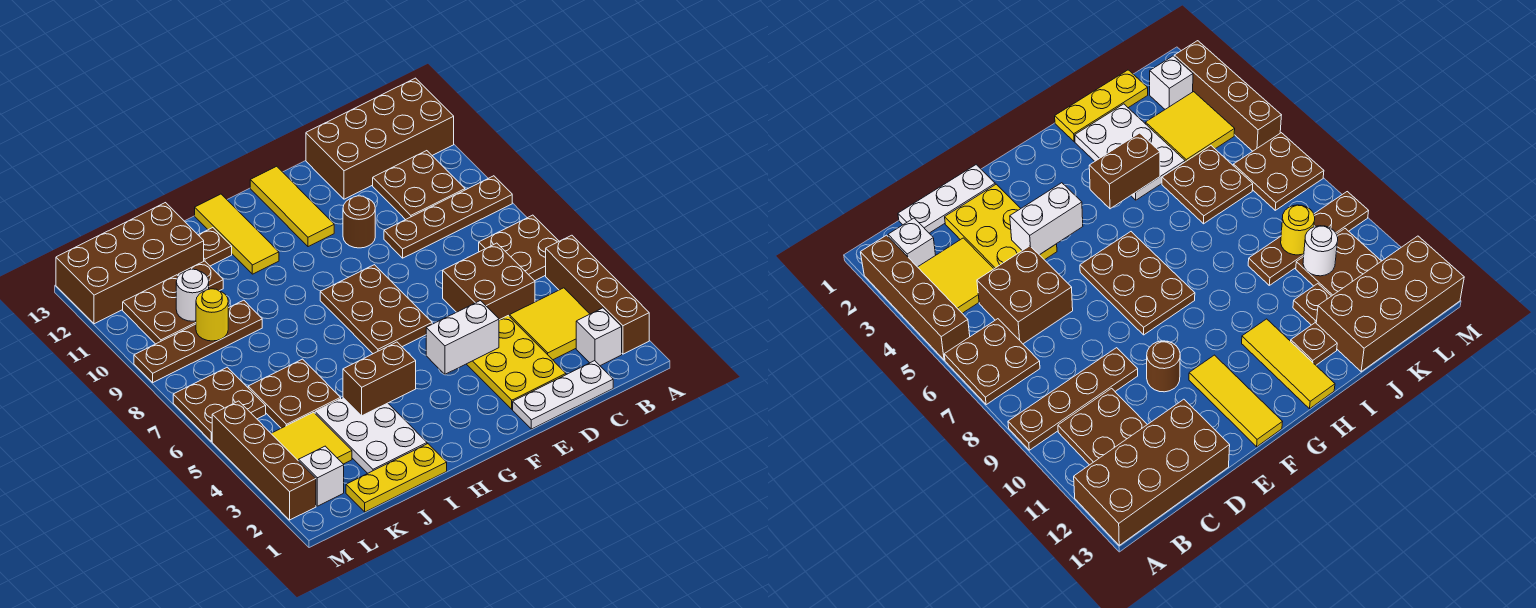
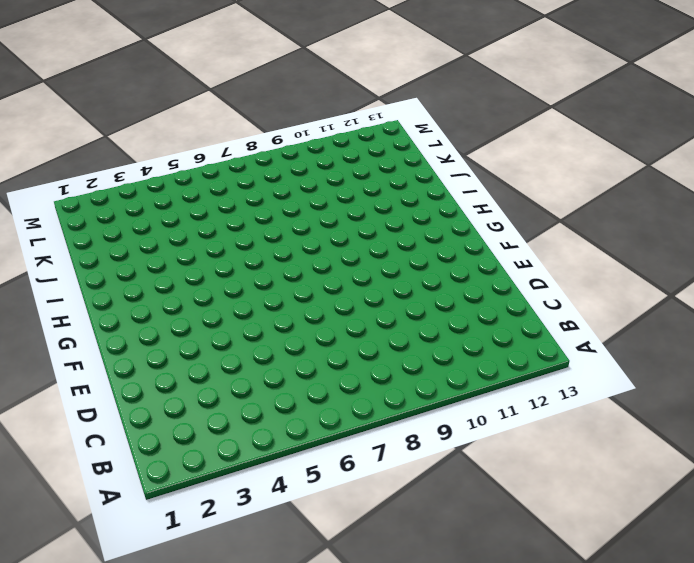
none -> brown 1x4 brick [546,235,649,354]
none -> brown 2x2 plate [479,215,559,281]
none -> brown 1x4 plate [384,176,512,258]
none -> brown 2x4 brick [306,78,454,199]

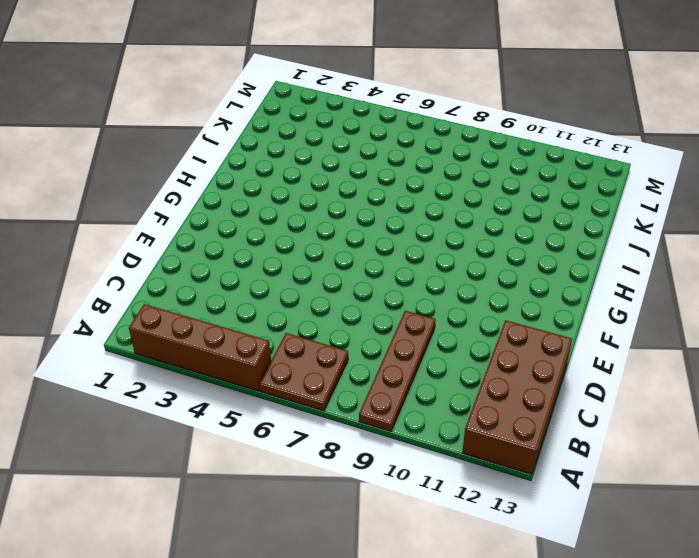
none -> white 1x1 brick [576,308,622,366]
none -> yellow 2x2 tile [510,288,589,360]
none -> brown 2x2 plate [373,151,465,220]
none -> white 1x3 plate [513,361,613,429]

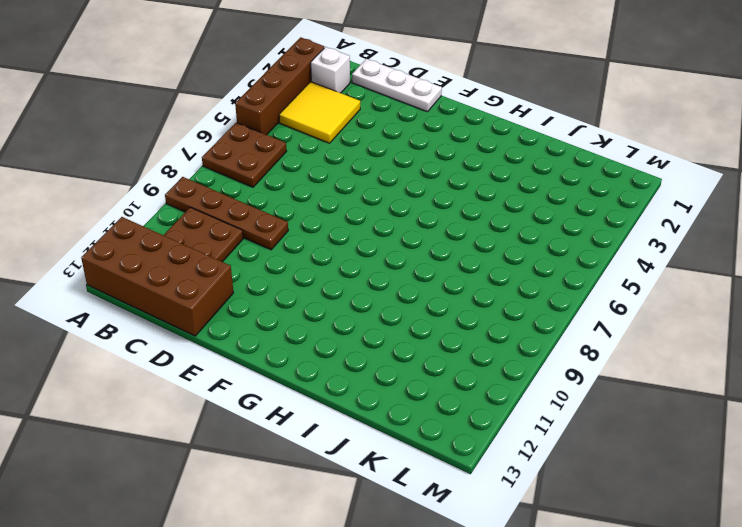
none -> brown 2x2 brick [443,243,535,320]
none -> yellow 2x3 plate [467,316,566,409]
none -> brown 1x1 round brick [343,196,375,248]
none -> brown 2x3 plate [320,265,432,354]

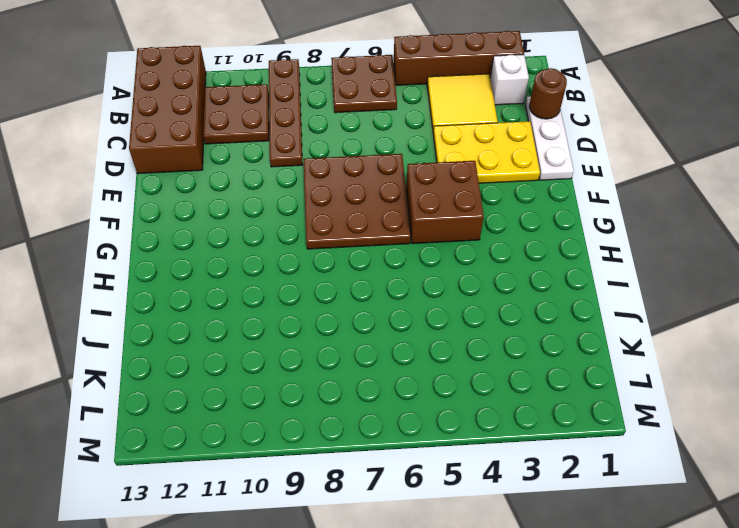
brown 1x1 round brick [529,68,567,119] -> brown 1x1 round brick moved to [343,196,375,248]
brown 3x3 plate [303,154,411,249] -> brown 2x3 plate [320,265,432,354]
brown 2x2 brick [406,161,484,244] -> brown 2x2 brick moved to [443,243,535,320]
none -> yellow 1x3 tile [250,166,334,247]
none -> yellow 1x3 tile [195,194,279,274]
none -> yellow 1x3 plate [346,444,447,512]
none -> white 2x3 plate [315,398,427,473]

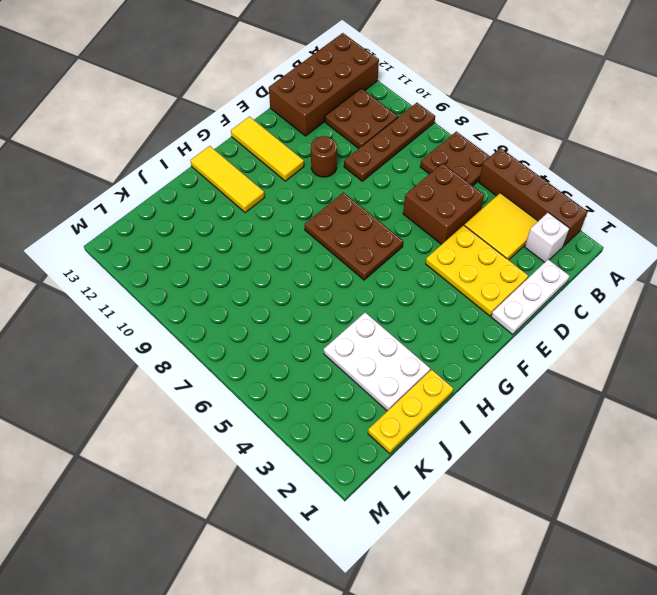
none -> brown 1x1 plate [199,228,232,266]
none -> brown 2x2 plate [248,359,341,428]
none -> brown 1x4 plate [134,300,262,382]
none -> brown 1x1 plate [178,261,223,291]

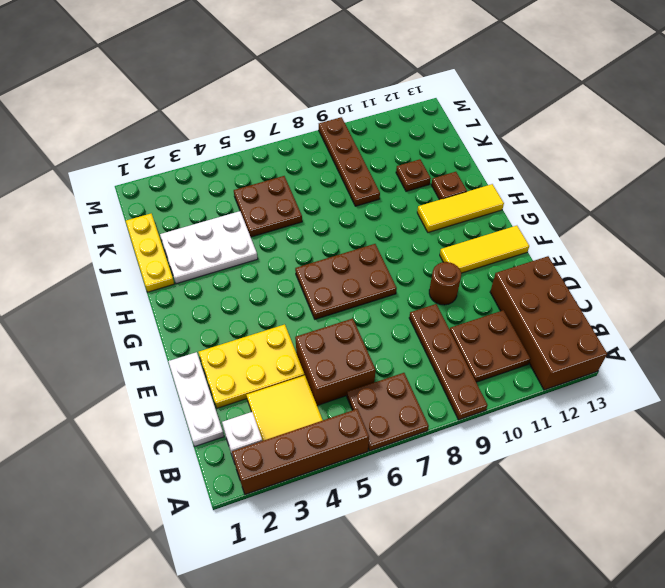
none -> brown 2x4 brick [56,203,204,324]
none -> yellow 2x2 tile [271,412,352,464]
none -> brown 2x2 plate [123,275,196,344]
none -> white 1x1 brick [299,446,344,506]

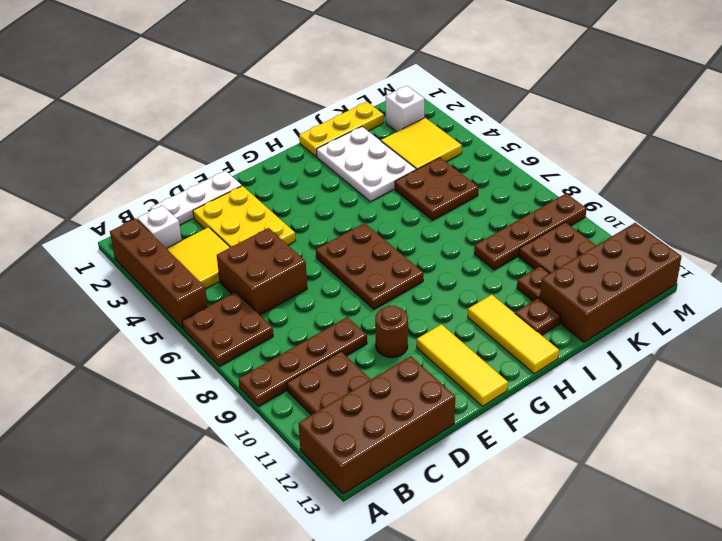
none -> brown 2x2 plate [173,367,266,441]
none -> brown 1x4 brick [212,401,316,520]
none -> white 1x2 brick [426,301,499,374]
none -> brown 1x2 brick [343,342,416,416]

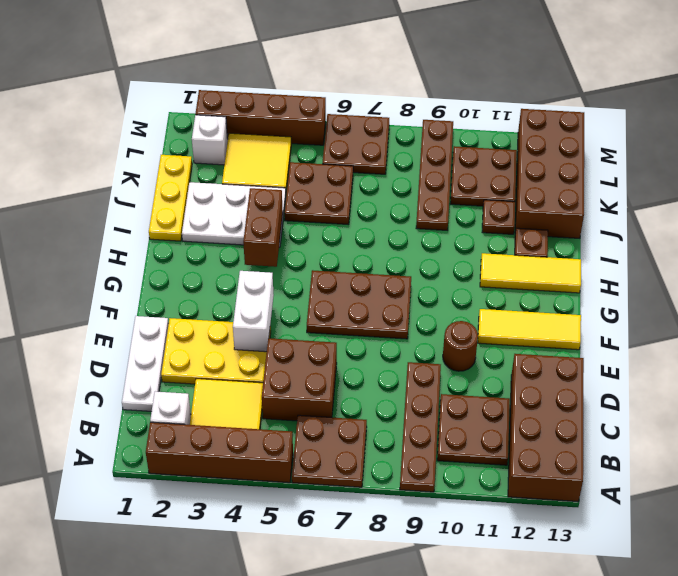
none -> yellow 1x1 round brick [196,289,228,341]
none -> white 1x1 round brick [176,269,209,321]

